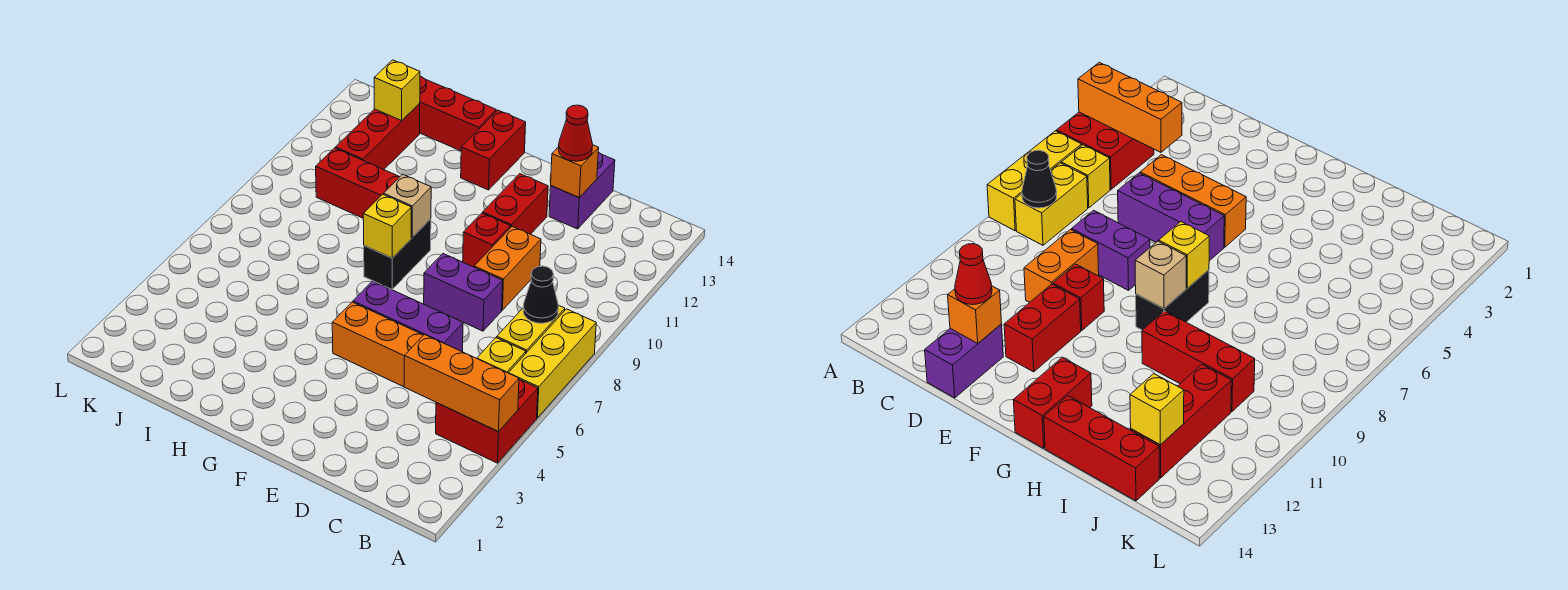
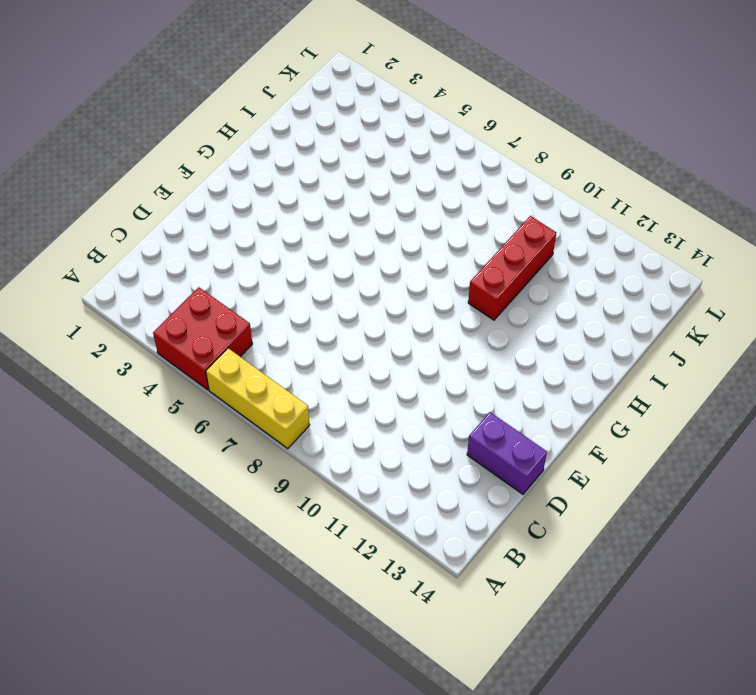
none -> yellow 1x1 brick [477,338,526,373]
none -> yellow 1x2 brick [497,305,565,353]
none -> orange 1x3 brick [332,302,423,387]

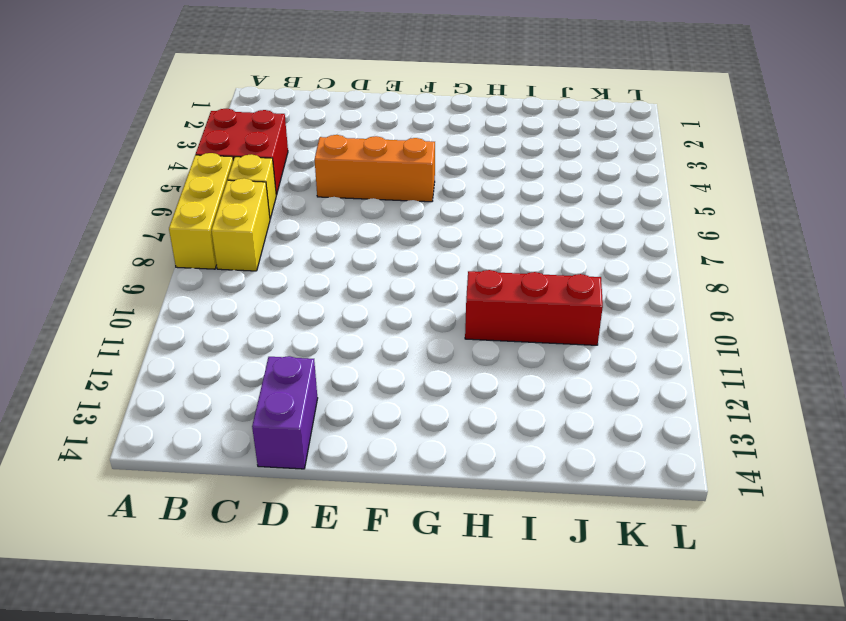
none -> purple 1x3 brick [353,281,463,352]
none -> purple 1x2 brick [424,254,503,331]
none -> orange 1x2 brick [474,226,541,310]

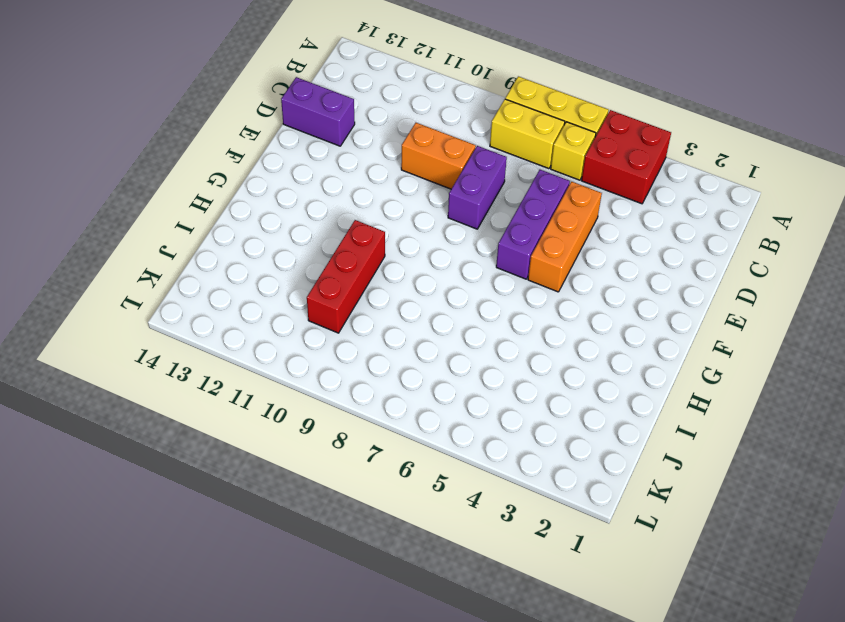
none -> red 1x1 brick [463,213,511,267]
none -> red 1x2 brick [483,174,548,234]
none -> black 1x2 brick [364,219,431,290]

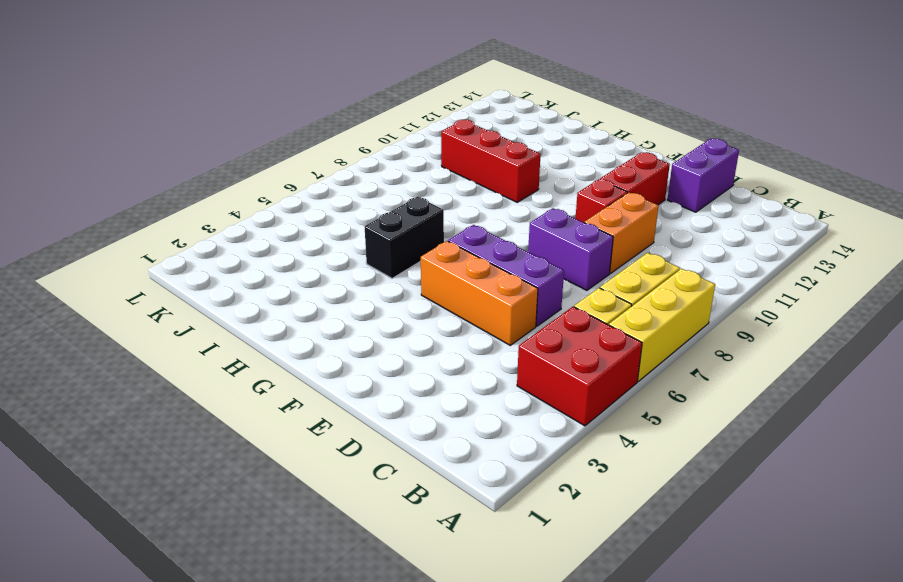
black 1x2 brick [365,197,444,278] -> black 1x2 brick moved to [364,219,431,290]
none -> red 1x2 brick [461,110,526,190]
none -> red 1x3 brick [419,76,496,151]
none -> red 1x3 brick [335,104,420,170]

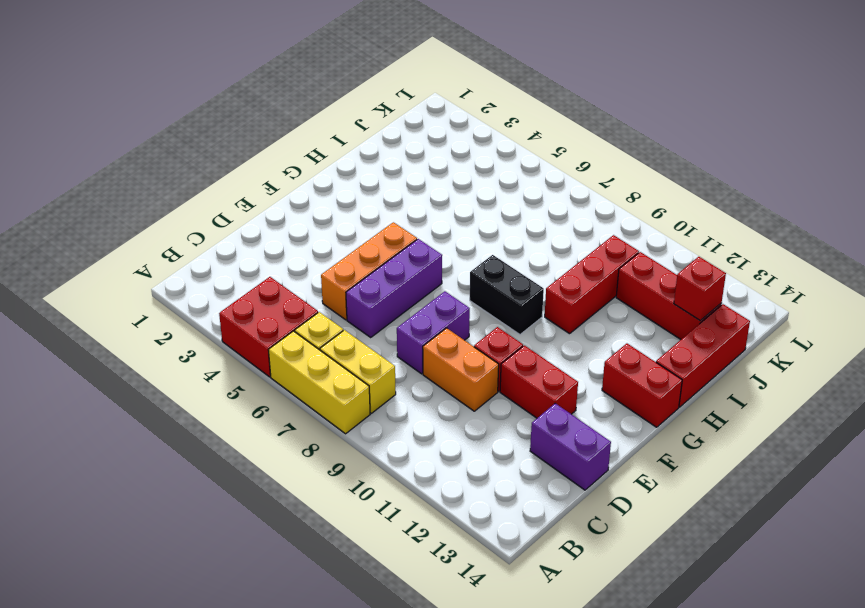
red 1x1 brick [674,257,726,321] -> yellow 1x1 brick [374,60,420,121]
none -> orange 1x3 brick [404,335,519,432]
none -> black 1x1 cone [523,266,558,323]
none -> orange 1x1 brick [551,145,599,198]

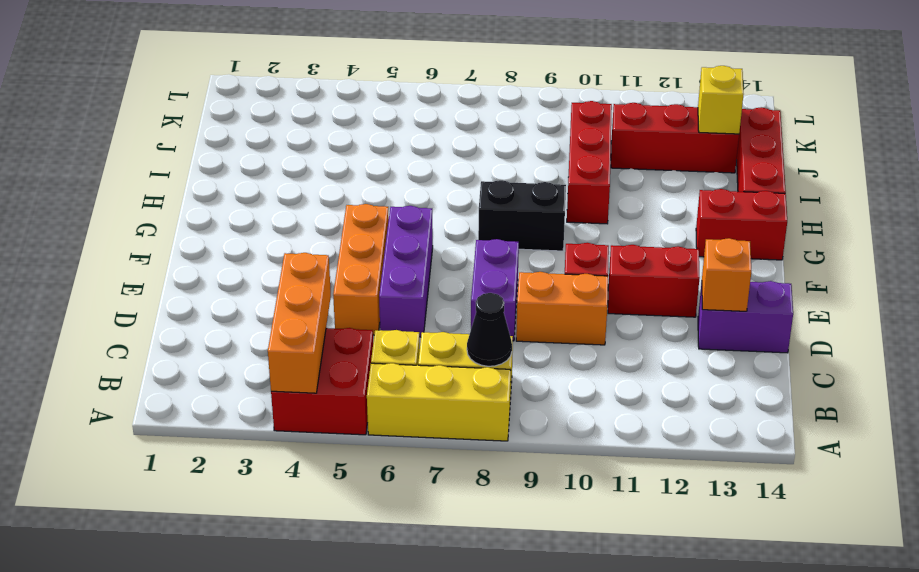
none -> yellow 1x1 brick [363,194,411,258]
none -> tan 1x1 brick [384,174,431,238]
none -> red 1x1 cone [558,105,593,161]

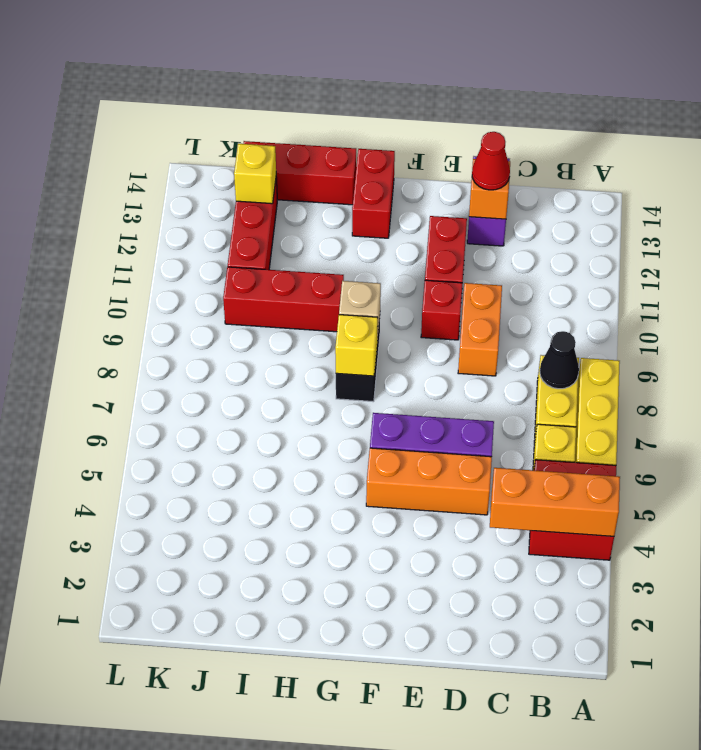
none -> purple 1x2 brick [424,254,503,331]

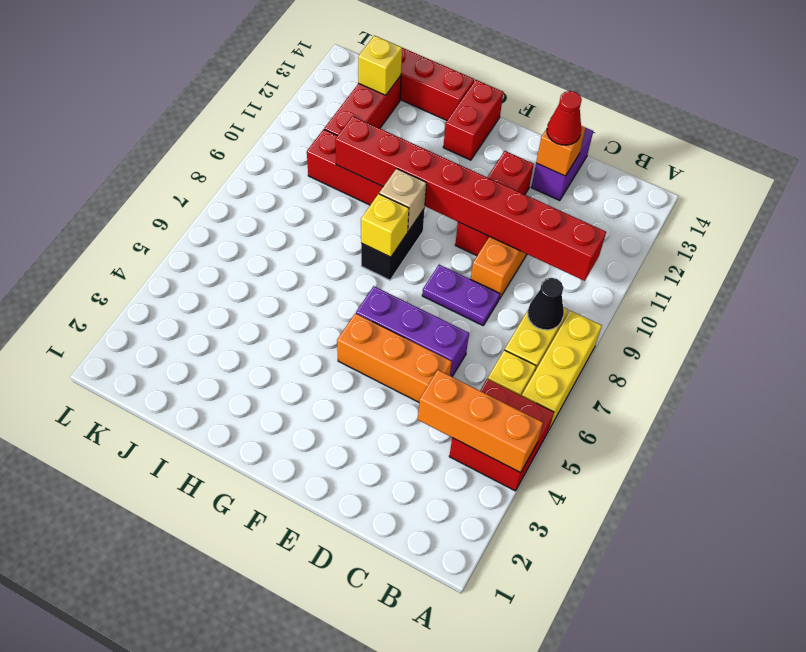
red 1x8 brick [335,116,606,281] -> none
purple 1x2 plate [422,265,500,325] -> purple 1x2 brick [424,254,503,331]

